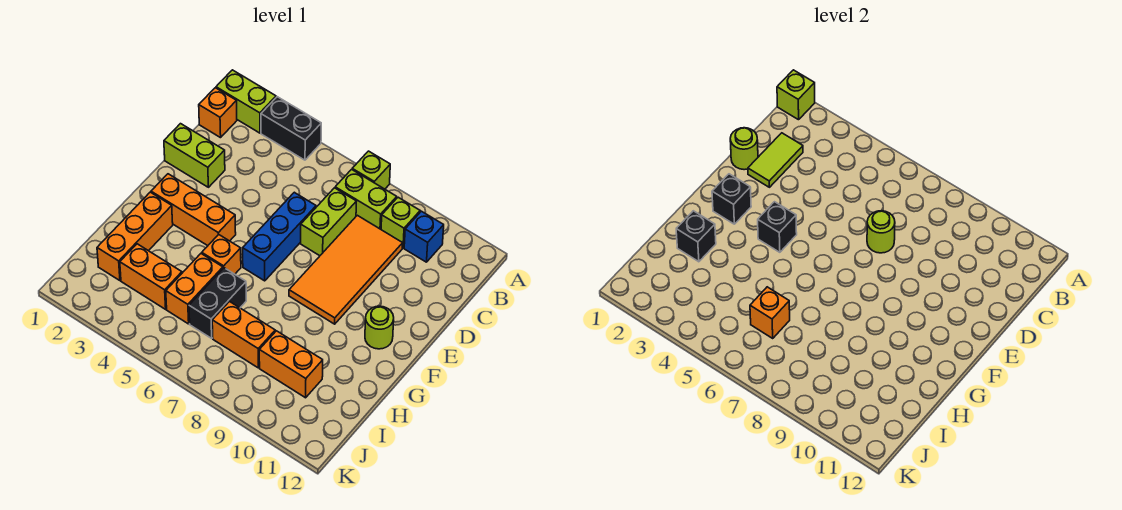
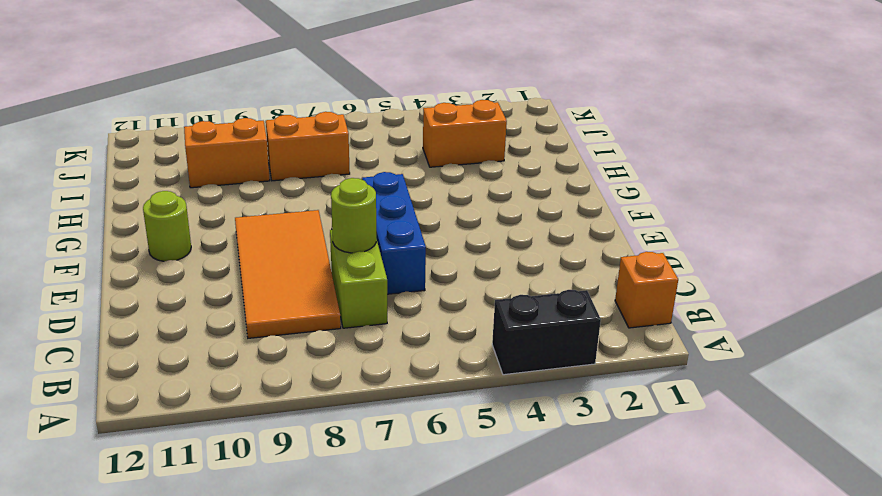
none -> lime 1x2 brick [216,70,276,133]
none -> lime 1x1 brick [352,151,390,189]
none -> lime 1x2 brick [335,169,397,229]

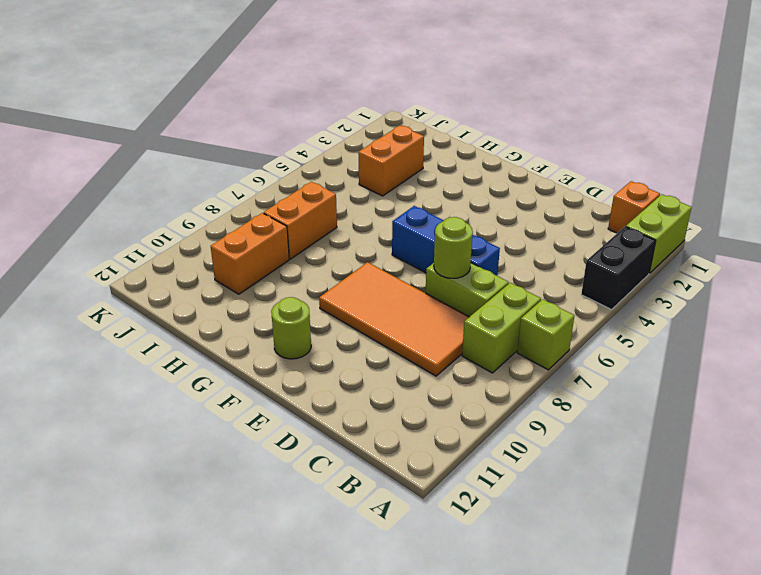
none -> lime 1x1 brick [381,197,420,248]
none -> blue 1x1 brick [404,211,444,262]
none -> lime 1x2 brick [164,124,225,187]

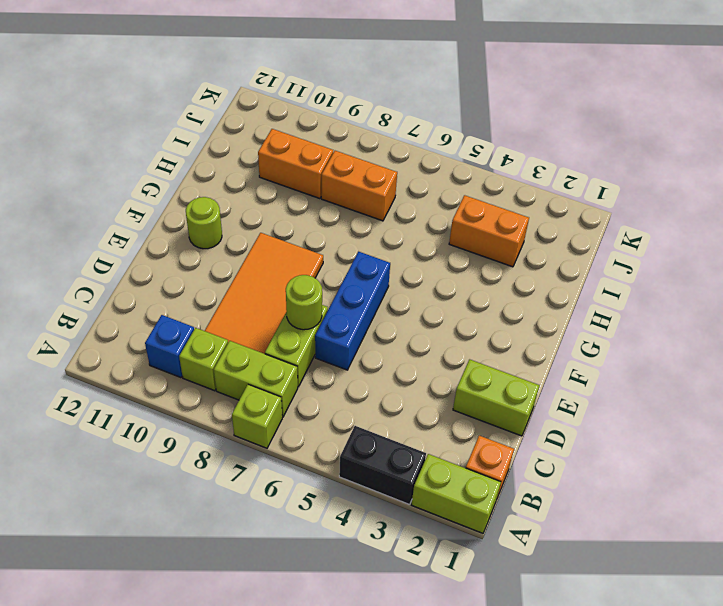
none -> orange 1x3 brick [151,174,236,246]
none -> orange 1x3 brick [97,192,173,281]
none -> orange 1x1 brick [202,234,241,274]

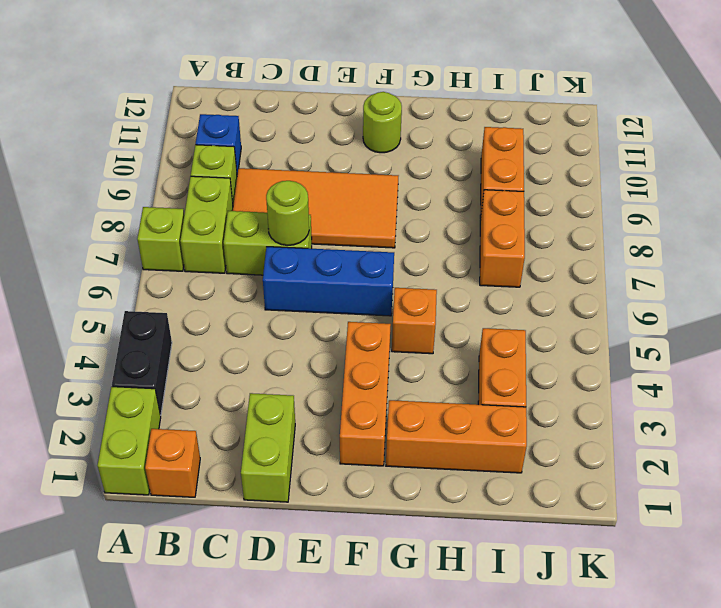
none -> orange 1x2 brick [166,254,223,324]
none -> black 1x2 brick [189,268,246,338]
none -> lime 1x1 brick [777,70,815,120]

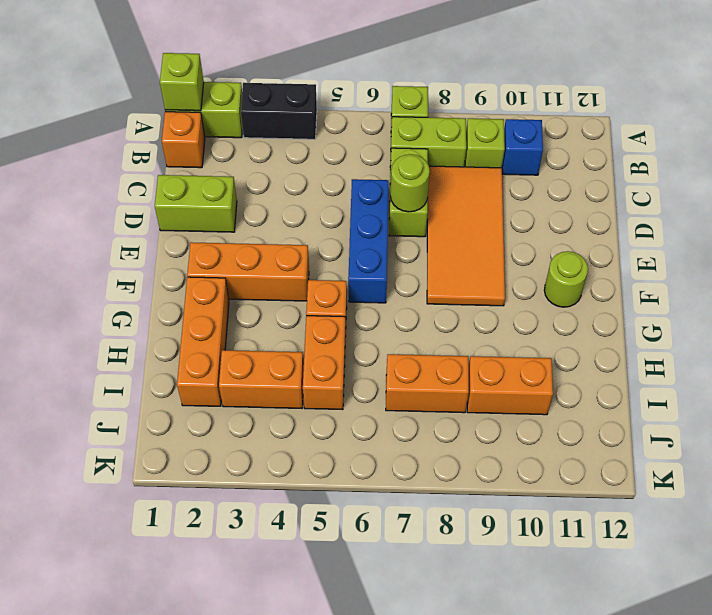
none -> black 1x2 brick [189,268,246,338]
none -> lime 1x2 tile [748,133,803,187]
none -> lime 1x1 round brick [730,128,758,170]

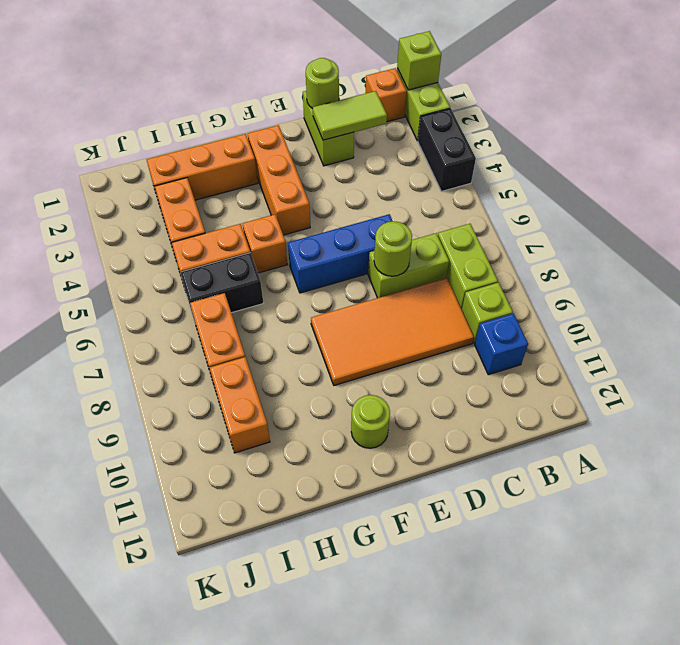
none -> lime 1x1 brick [352,151,390,189]
none -> black 1x1 brick [712,174,751,224]
none -> black 1x1 brick [758,202,797,252]

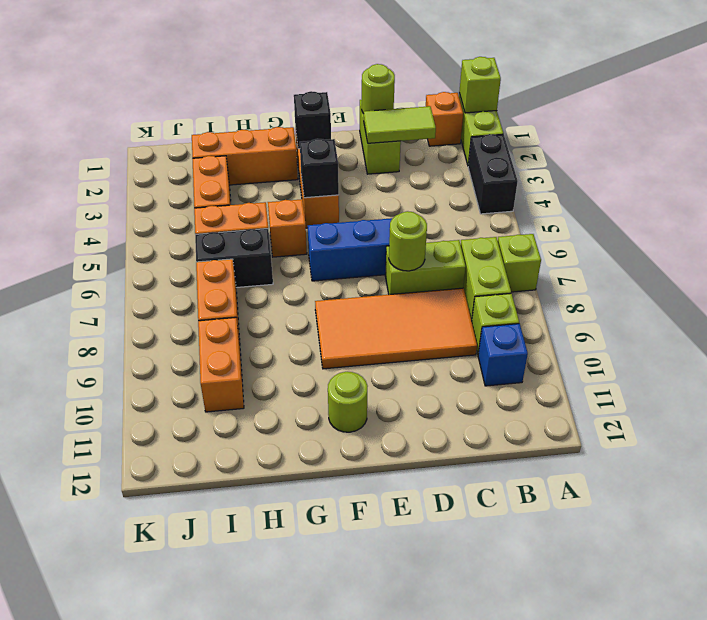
none -> black 1x1 brick [676,211,716,262]
none -> orange 1x1 brick [750,287,790,338]

